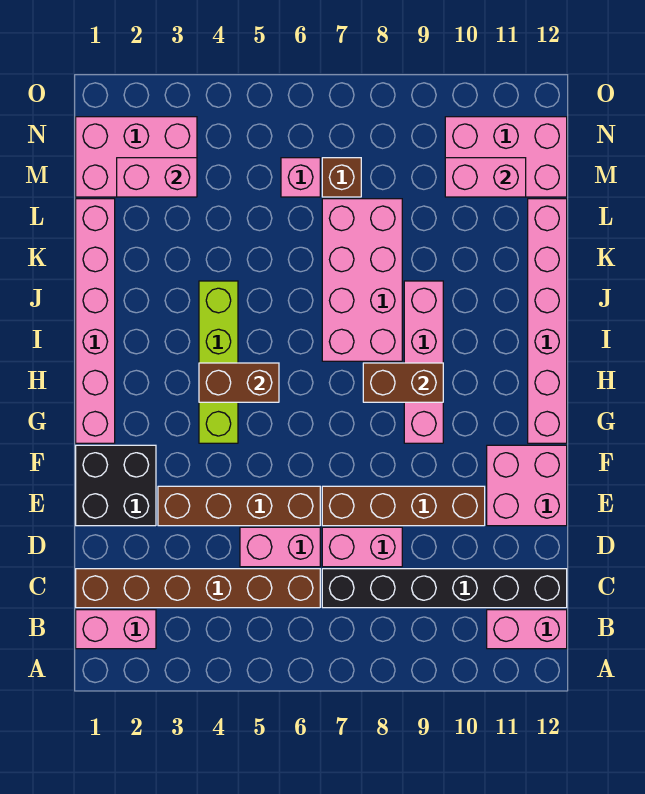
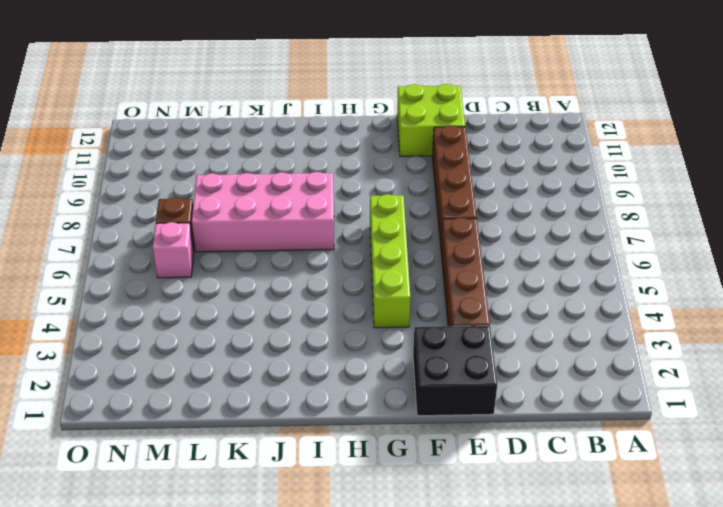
lime 2x2 brick [397,84,465,156] -> pink 2x2 brick [487,445,567,526]
lime 1x4 brick [370,194,410,328] -> lime 1x4 brick turned to [199,281,238,443]
none -> pink 1x2 brick [76,610,156,649]
none -> pink 1x2 brick [487,610,567,649]
none -> brown 1x6 brick [76,569,320,608]

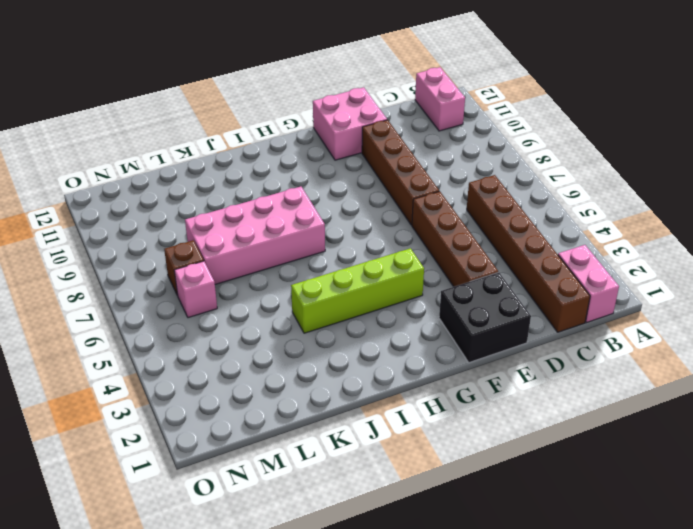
none -> black 1x6 brick [322,569,567,608]
none -> pink 1x2 brick [240,527,320,567]
none -> pink 1x2 brick [322,527,402,567]

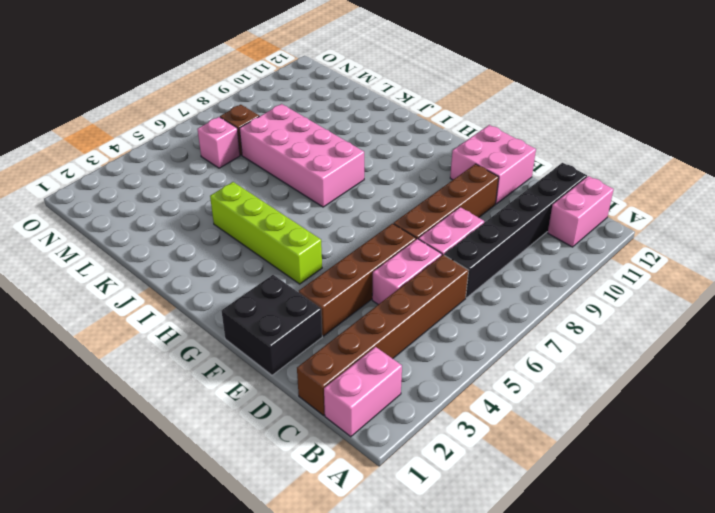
none -> pink 1x6 brick [76,199,115,443]
none -> pink 1x4 brick [404,281,443,443]
none -> pink 1x6 brick [528,199,567,443]

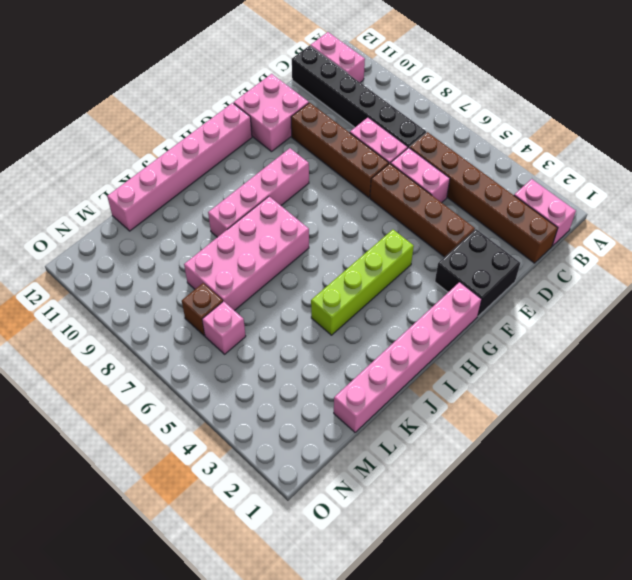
none -> pink 2x3 brick [76,117,197,197]
none -> pink 2x3 brick [445,117,567,197]
none -> brown 1x2 brick [199,363,279,402]

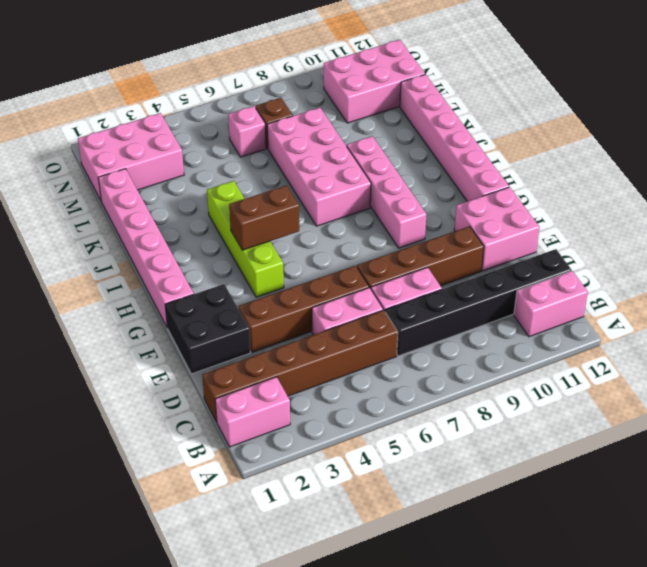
none -> brown 1x2 brick [363,363,443,402]
none -> pink 1x2 brick [117,158,197,197]
none -> pink 1x2 brick [445,158,526,197]

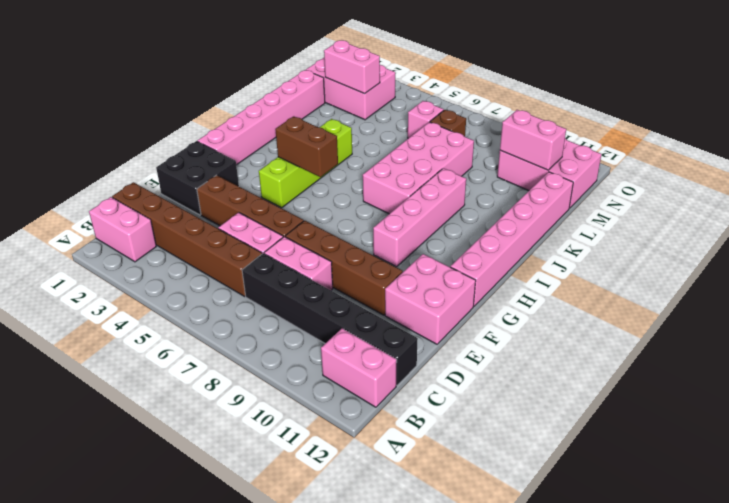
none -> brown 1x2 brick [363,363,443,402]

